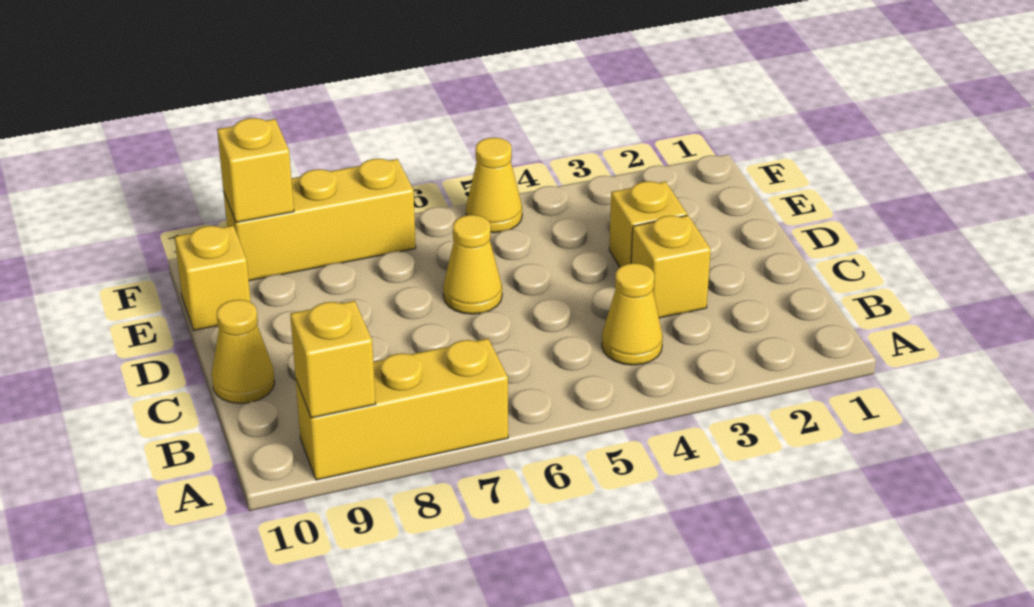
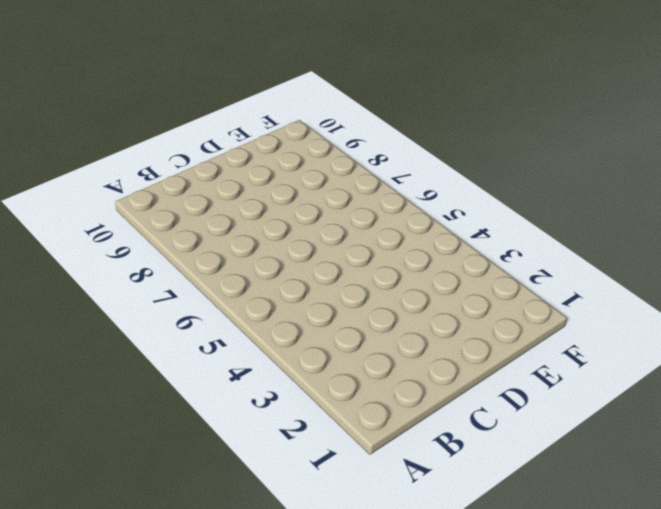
none -> yellow 1x3 brick [296,339,508,480]
none -> yellow 1x1 cone [602,263,663,365]

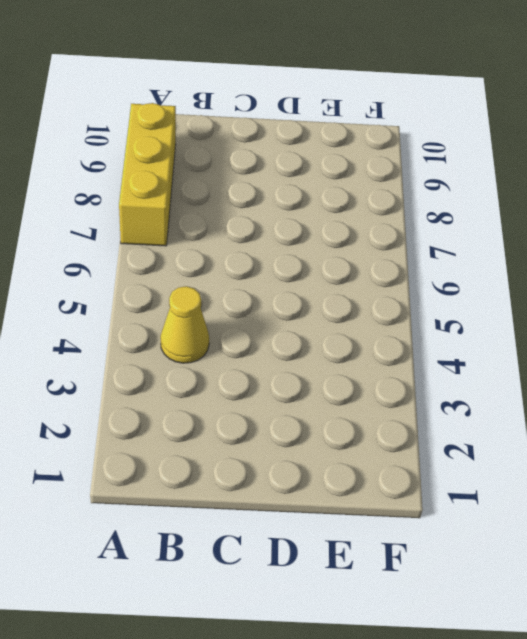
none -> yellow 1x1 brick [631,215,711,318]
none -> yellow 1x1 cone [212,300,275,404]

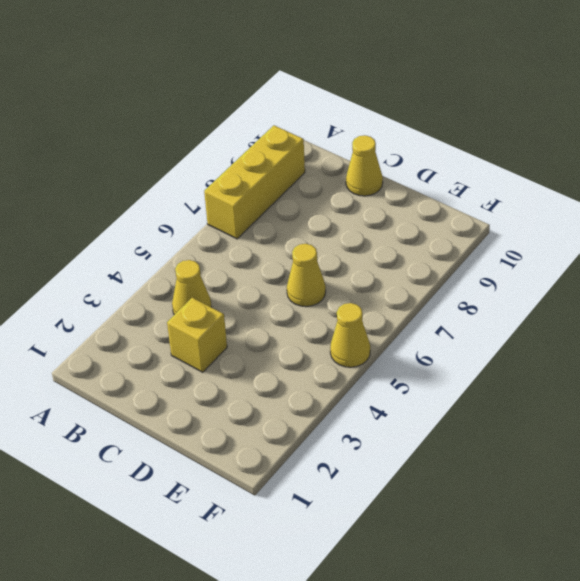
none -> yellow 1x1 brick [609,181,687,267]
none -> yellow 1x1 brick [175,226,251,330]

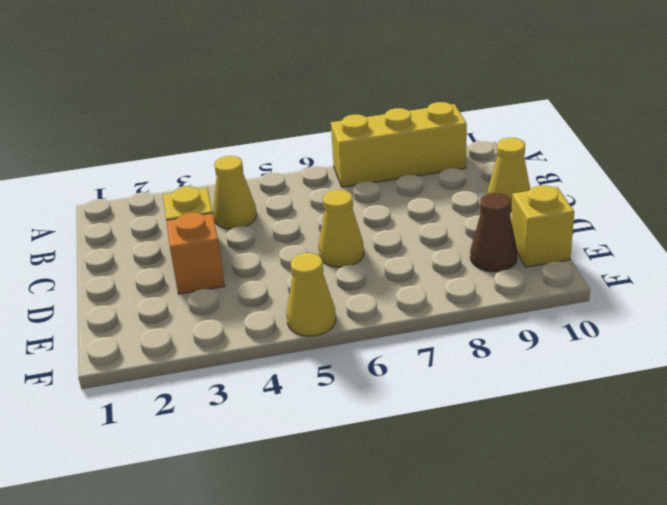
orange 1x1 brick [166,212,225,294] -> yellow 1x1 brick [609,181,687,267]
brown 1x1 cone [470,193,517,272] -> none
none -> yellow 1x3 brick [224,159,416,281]
none -> yellow 1x1 brick [290,301,376,418]

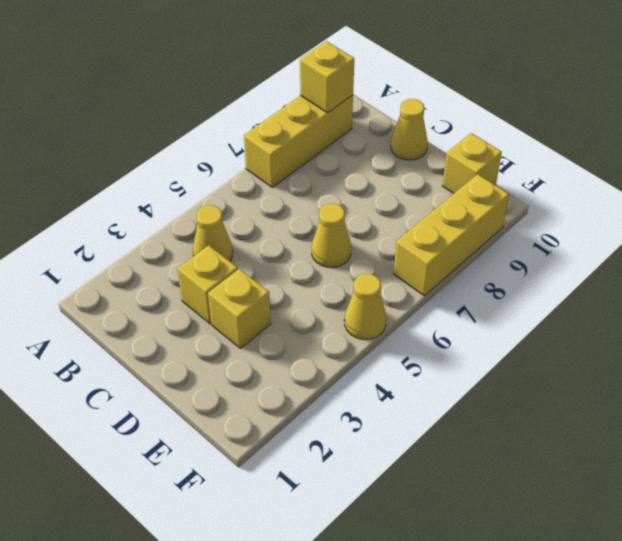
none -> yellow 1x1 brick [217,118,294,222]

